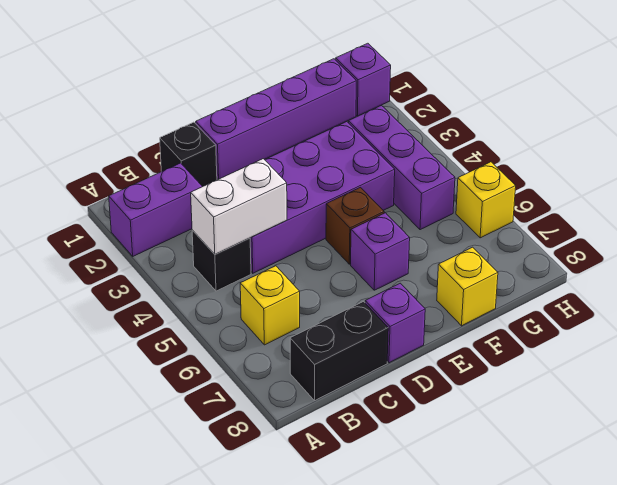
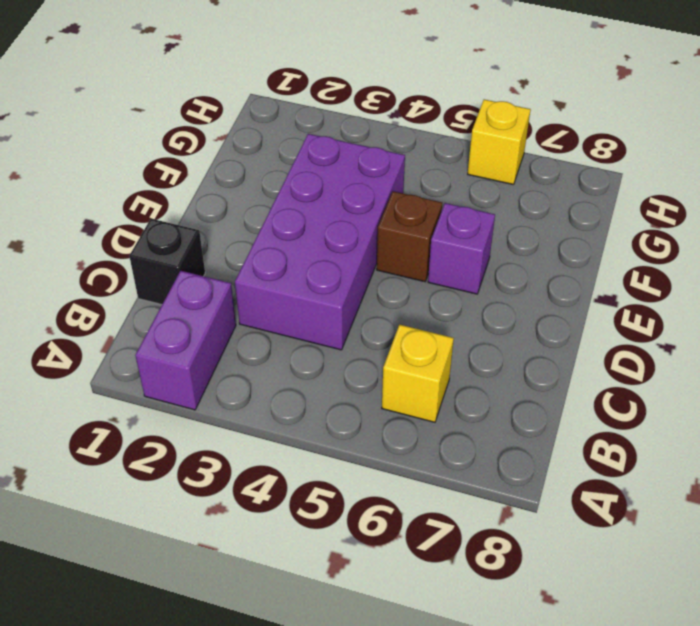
none -> black 1x1 brick [192,230,251,291]
none -> black 1x2 brick [290,302,388,400]
none -> purple 1x4 brick [196,59,356,179]

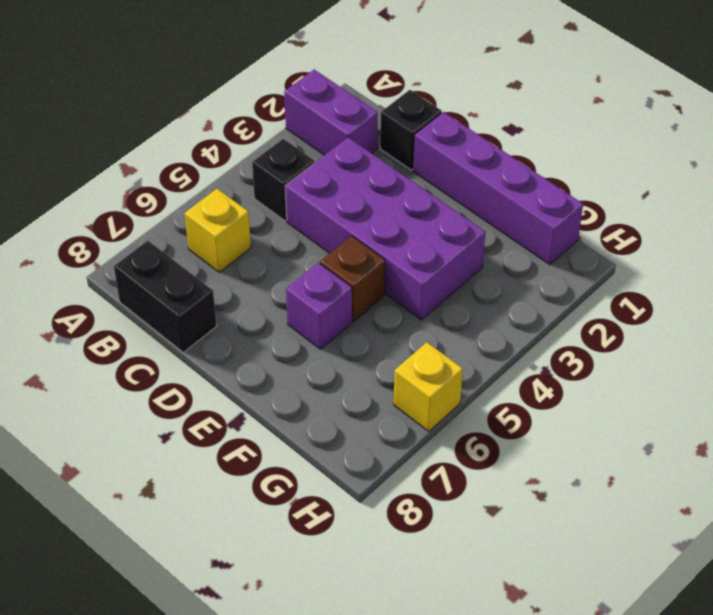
none -> purple 1x1 brick [365,283,425,363]
none -> yellow 1x1 brick [437,247,498,326]
none -> purple 1x3 brick [349,105,455,230]

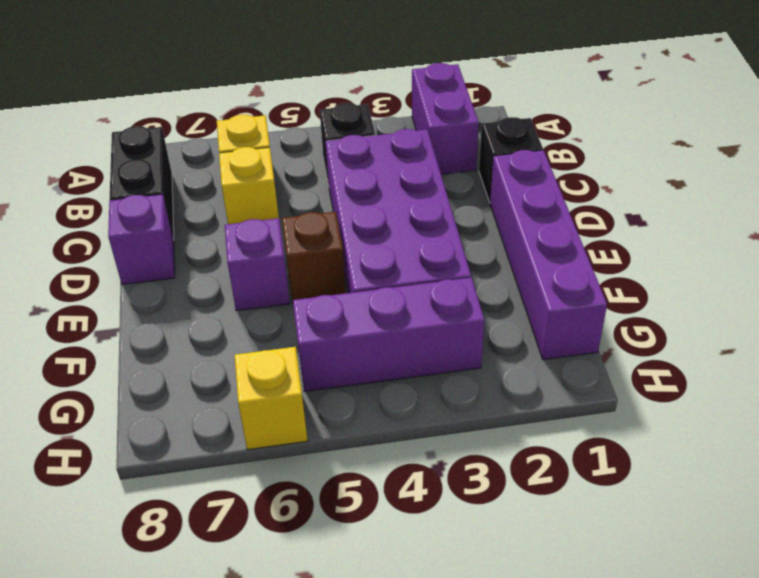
yellow 1x1 brick [219,147,279,224] -> yellow 1x1 brick moved to [437,247,498,326]
none -> purple 1x1 brick [336,43,391,116]
none -> white 1x2 brick [191,159,287,254]

